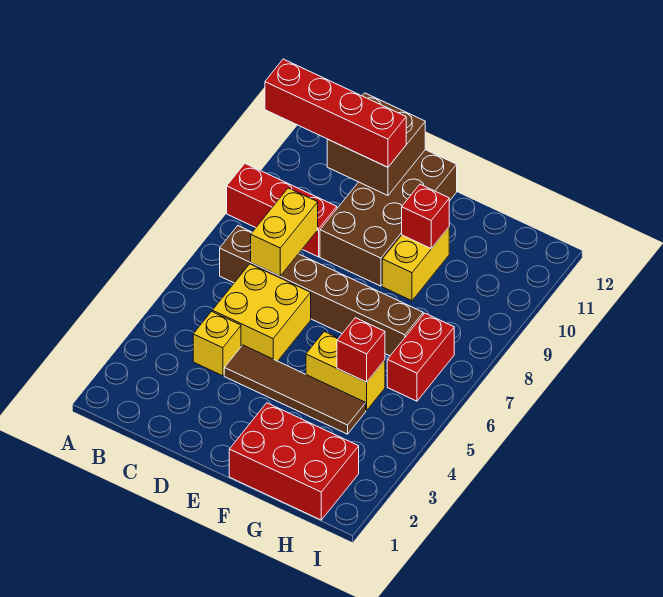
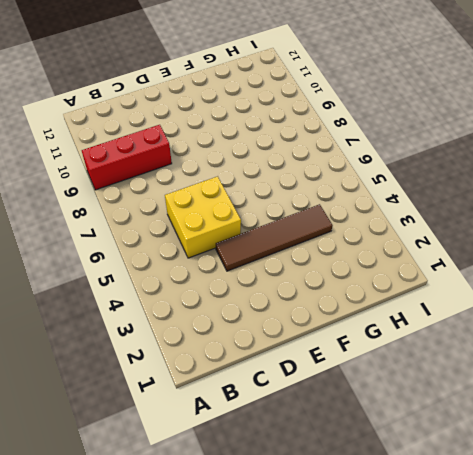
none -> brown 1x6 brick [220,226,423,356]
none -> yellow 1x1 brick [193,312,241,376]
none -> brown 2x4 brick [320,150,457,286]

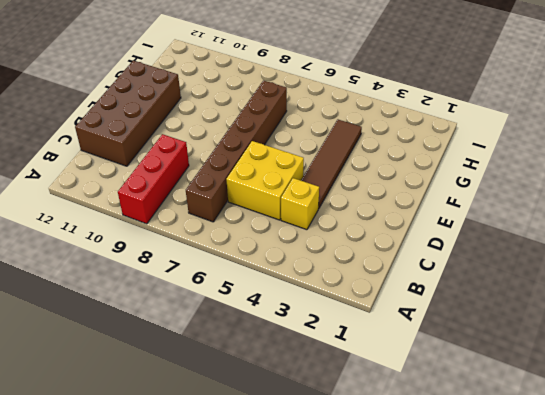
brown 2x4 brick [75,61,181,166] -> brown 2x4 brick turned to [320,150,457,286]
none -> red 2x3 brick [229,403,359,520]
none -> yellow 1x2 brick [306,332,385,410]
none -> yellow 1x2 brick [382,227,449,301]

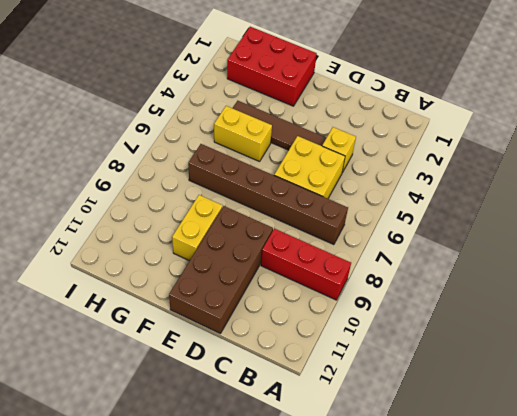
none -> red 1x2 brick [387,313,454,401]
none -> yellow 1x2 brick [251,188,318,276]
none -> brown 2x2 brick [327,93,425,196]

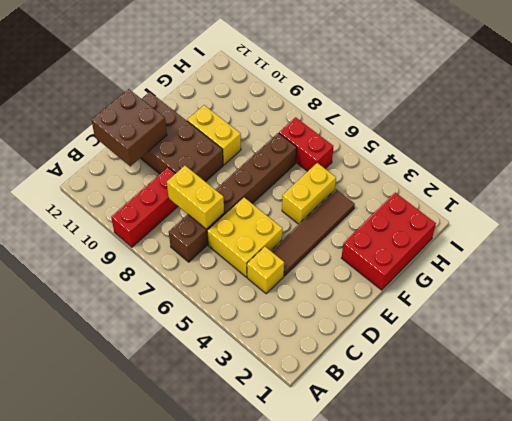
none -> red 1x1 brick [402,184,449,248]
none -> red 1x1 brick [337,318,385,382]
none -> red 1x4 brick [265,59,406,167]

